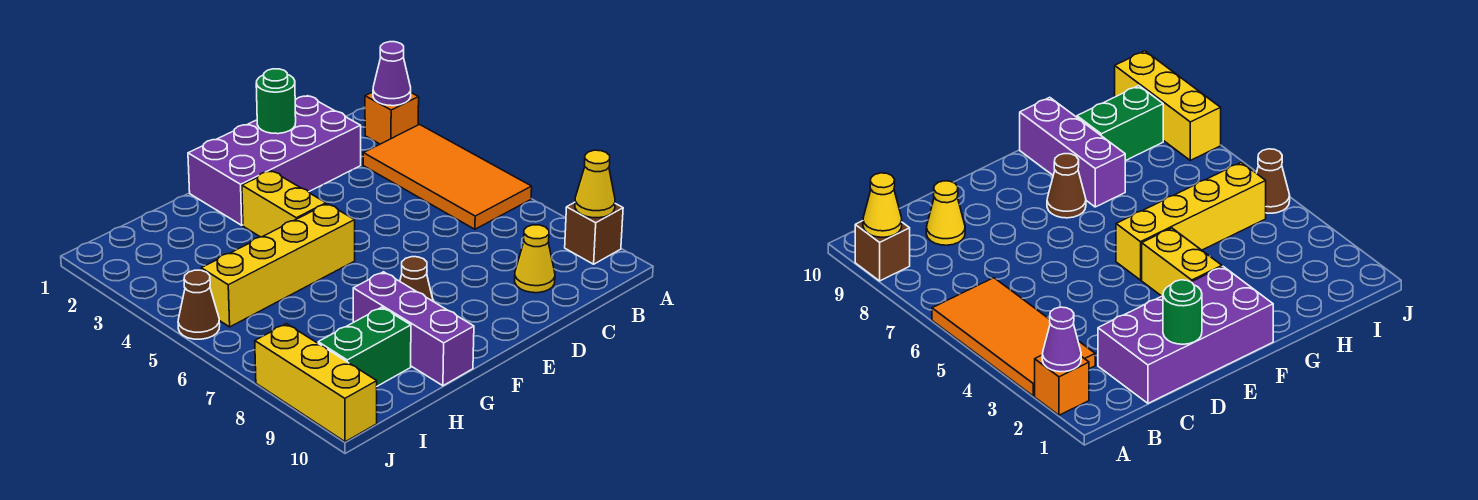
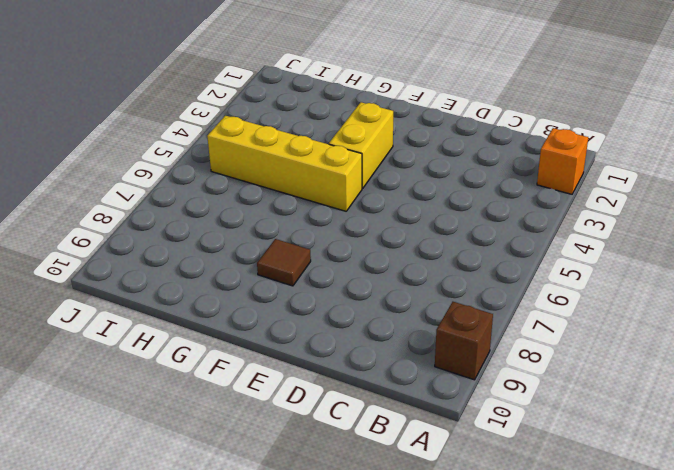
brown 1x1 tile [257,239,311,286] -> brown 1x1 cone [400,257,433,301]
none -> orange 2x4 tile [363,125,532,229]
none -> purple 2x4 brick [188,96,361,225]
none -> yellow 1x1 cone [515,225,555,293]

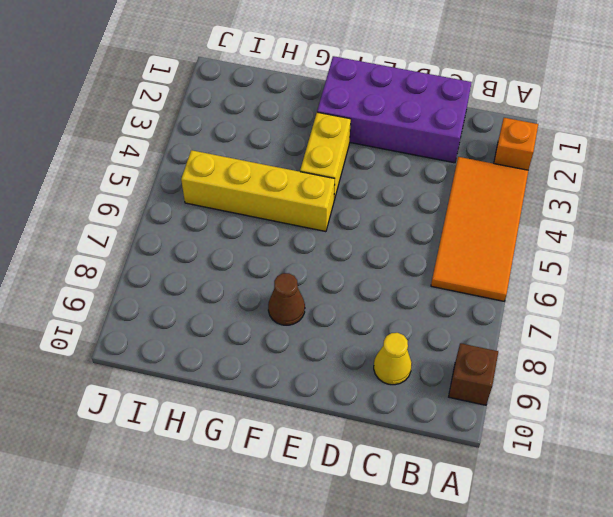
none -> purple 1x3 brick [353,272,474,386]
none -> green 1x2 brick [318,307,411,386]
none -> brown 1x1 cone [178,270,220,339]

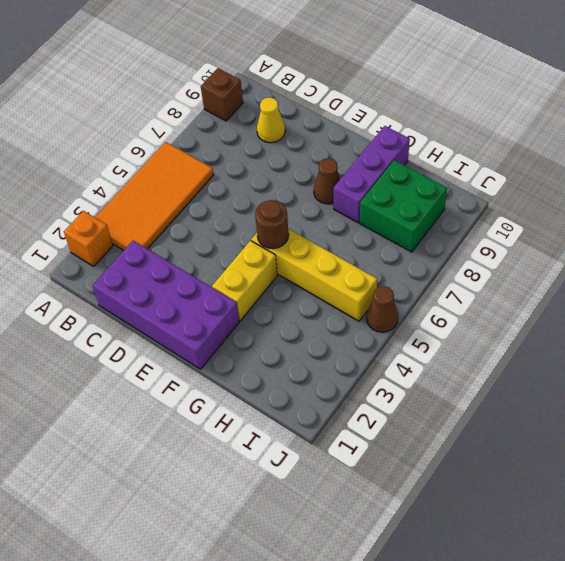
brown 1x1 round brick [255,200,289,249] -> none
green 2x2 brick [360,160,447,252] -> green 1x2 brick [318,307,411,386]
none -> yellow 1x3 brick [255,324,377,442]
none -> purple 1x1 cone [373,42,411,106]
none -> yellow 1x1 cone [575,150,615,218]

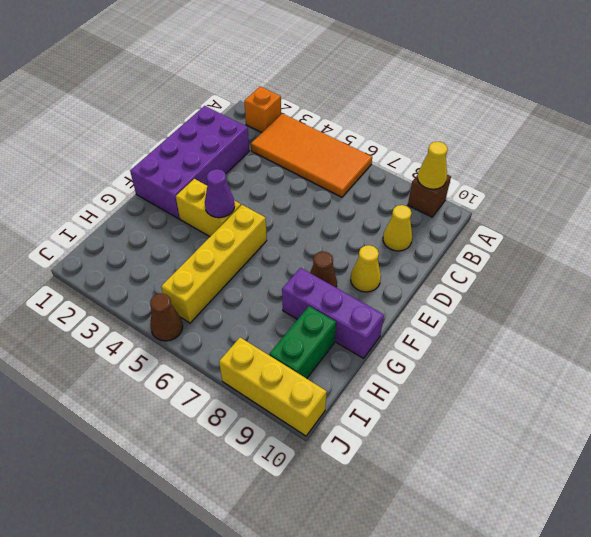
yellow 1x1 cone [351,245,381,292] -> none
purple 1x1 cone [205,169,235,218] -> purple 1x1 cone moved to [373,42,411,106]
none -> green 1x1 round brick [256,69,296,134]

